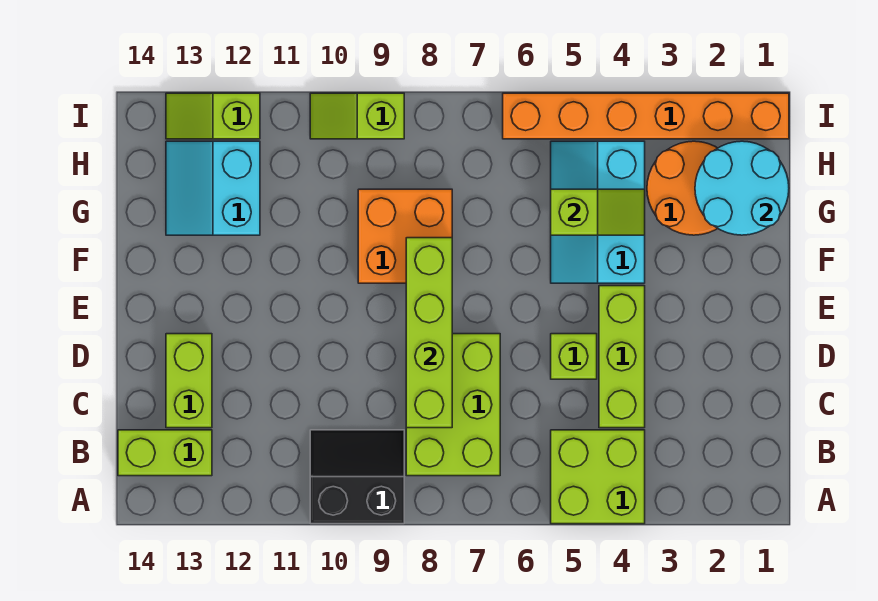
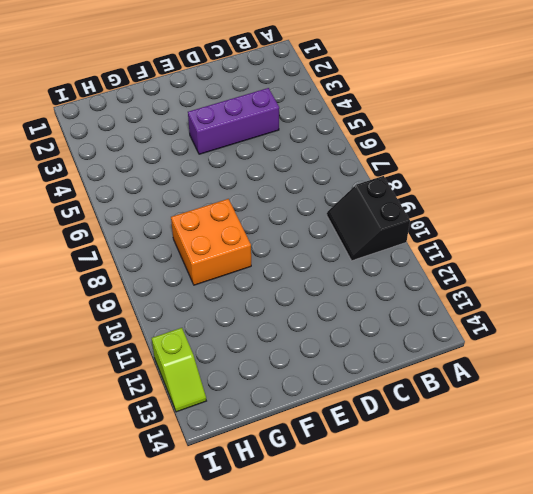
purple 1x3 brick [188,88,279,154] -> lime 1x3 brick [599,286,645,428]
none -> lime 2x2 brick [551,430,645,524]
none -> lime 2x3 brick [406,334,500,476]
none -> lime 1x2 brick [118,430,212,476]

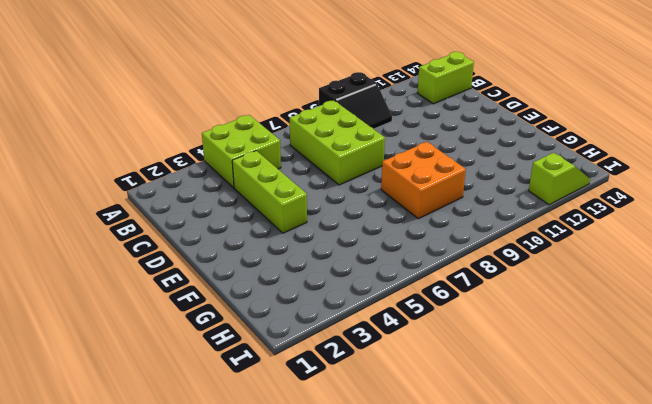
none -> lime 1x2 brick [166,334,212,428]
none -> lime 1x1 brick [551,334,597,379]
none -> cyan 2x3 slope [551,141,645,283]

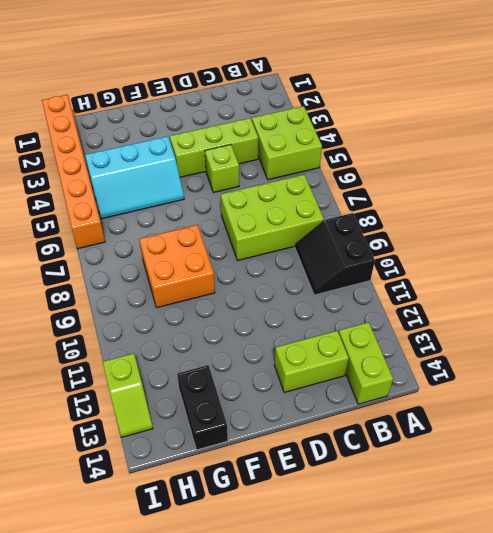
black 1x2 brick [177,365,228,450] -> cyan 2x2 slope [166,141,260,235]
none -> orange 2x2 round brick [647,141,718,235]
none -> lime 1x2 slope [310,93,404,139]
none -> lime 1x4 brick [406,238,452,428]

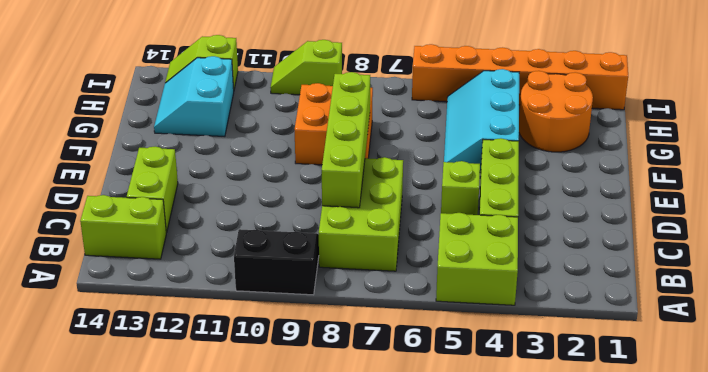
none -> cyan 2x2 round brick [695,141,789,235]
none -> lime 1x2 slope [551,189,645,235]

